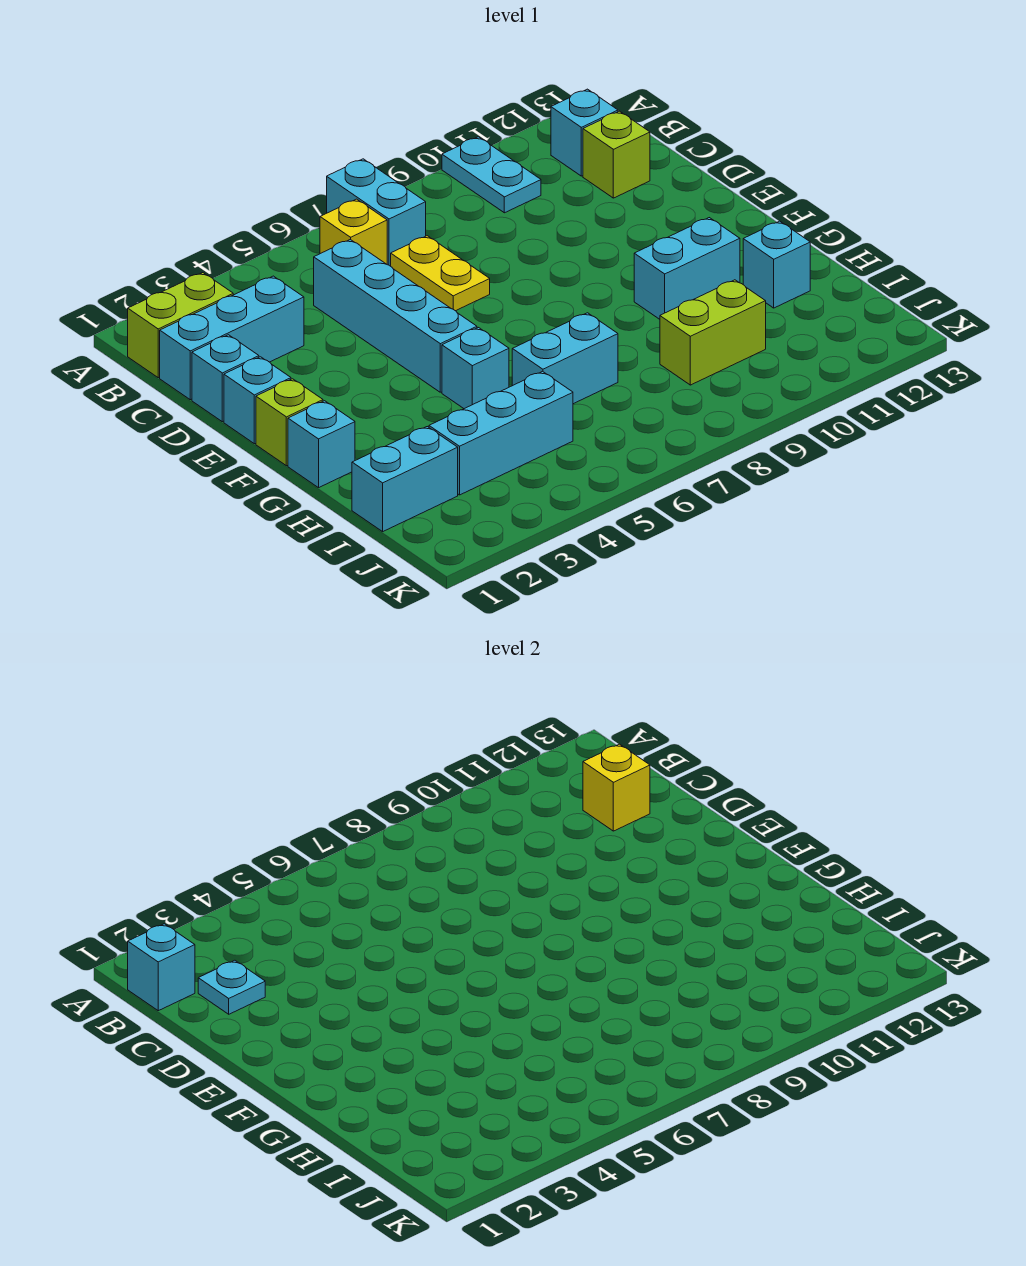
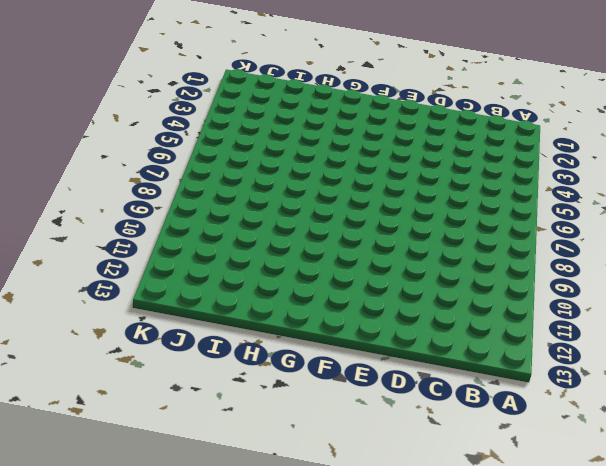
none -> cyan 1x2 brick [327,159,426,266]
none -> cyan 1x2 plate [442,137,541,213]
none -> lime 1x2 brick [128,273,233,378]

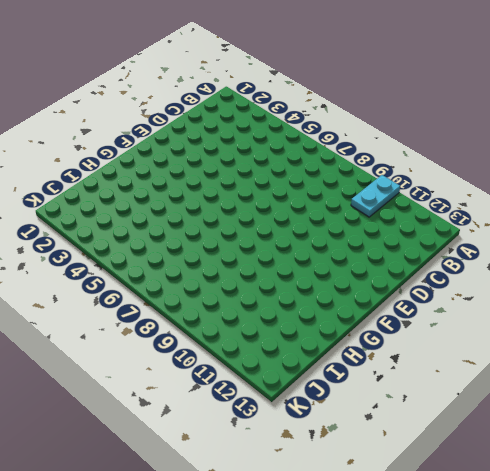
none -> cyan 1x2 brick [327,159,426,266]
none -> lime 1x2 brick [128,273,233,378]
none -> yellow 1x1 brick [320,199,387,264]

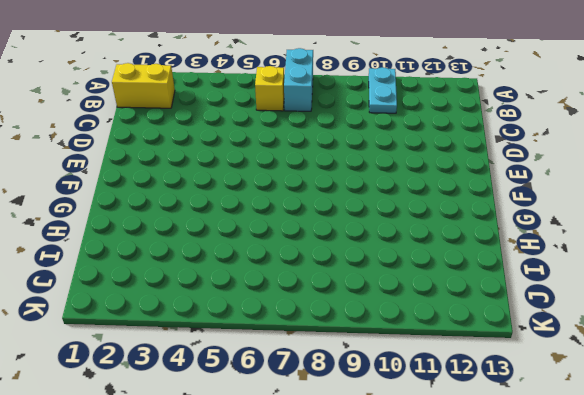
yellow 1x2 brick [112,63,175,108] -> lime 1x2 brick [128,273,233,378]
none -> cyan 1x1 brick [551,89,618,176]
none -> cyan 1x3 brick [160,276,304,400]
none -> cyan 1x4 brick [314,239,477,392]

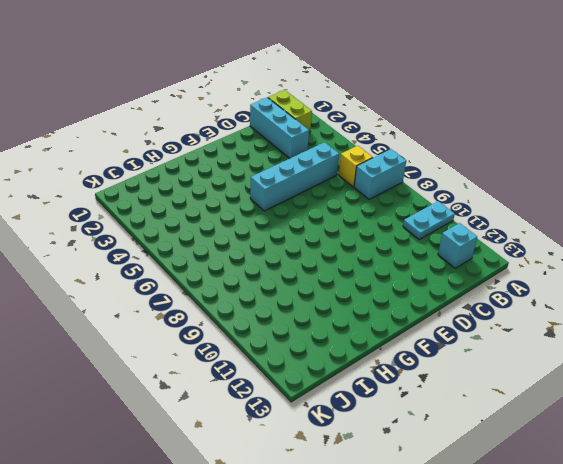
none -> yellow 1x2 plate [391,236,490,311]
none -> lime 1x1 brick [583,111,650,198]
none -> cyan 1x1 brick [192,335,259,422]

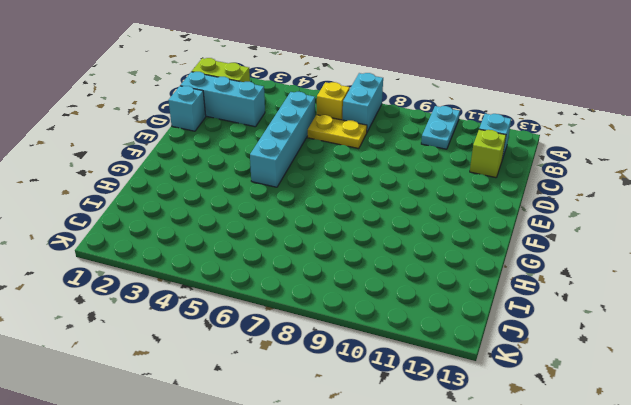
yellow 1x2 plate [308,115,367,149] -> yellow 1x2 plate turned to [391,236,490,311]
none -> cyan 1x1 brick [224,357,291,444]
none -> lime 1x1 brick [256,379,323,466]
none -> cyan 1x1 brick [288,401,355,488]

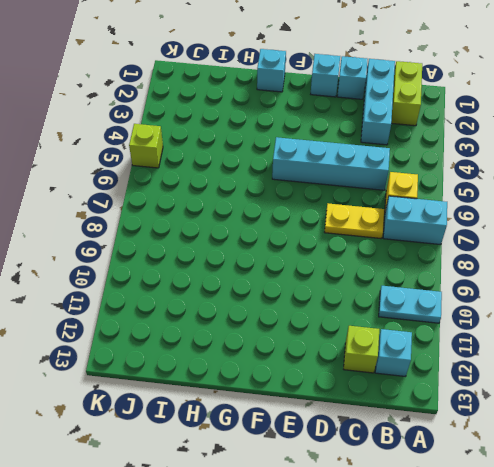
lime 1x1 brick [129,124,163,168] -> lime 1x1 brick moved to [256,379,323,466]
none -> cyan 1x1 brick [442,328,509,409]
none -> cyan 1x2 brick [634,218,740,319]
none -> cyan 1x2 brick [512,313,618,404]

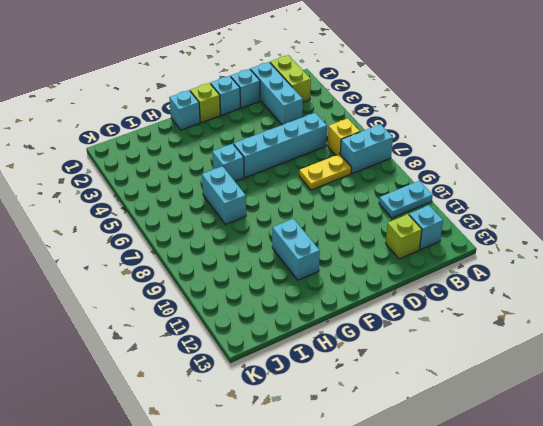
none -> cyan 1x1 brick [743,221,810,308]
none -> cyan 1x2 brick [352,427,458,532]
none -> cyan 1x3 brick [429,371,573,495]

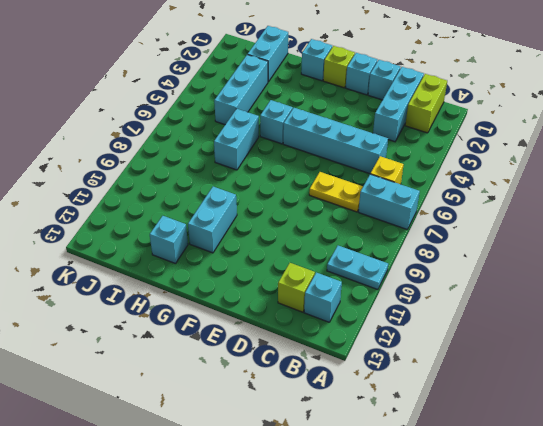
none -> lime 1x2 brick [660,280,766,385]
none -> cyan 1x1 brick [128,924,195,1011]
none -> cyan 1x1 plate [198,960,265,1014]

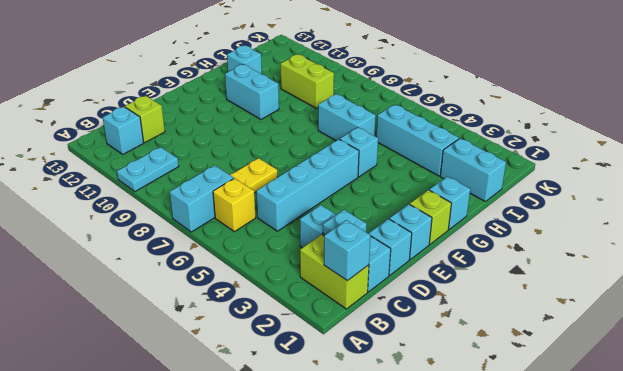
none -> yellow 1x1 brick [583,744,650,831]

